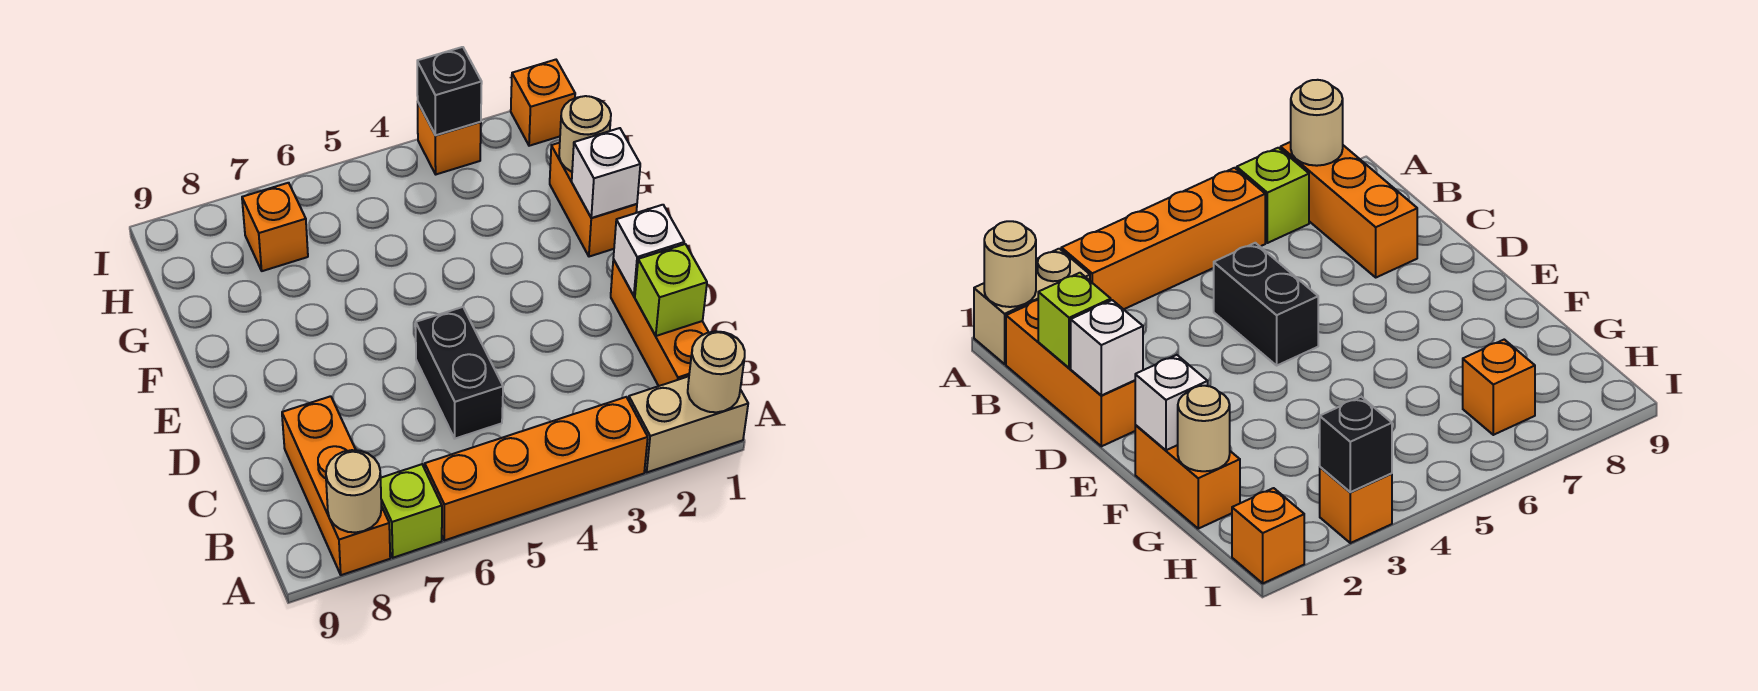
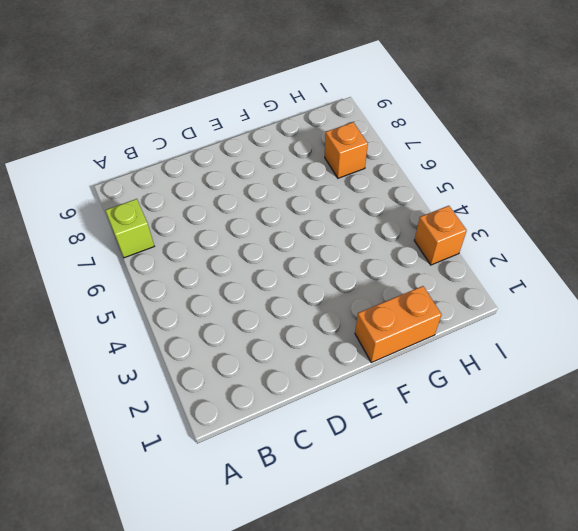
none -> tan 1x2 brick [629,376,748,472]
none -> orange 1x4 brick [425,397,648,540]
none -> orange 1x3 brick [282,396,390,575]

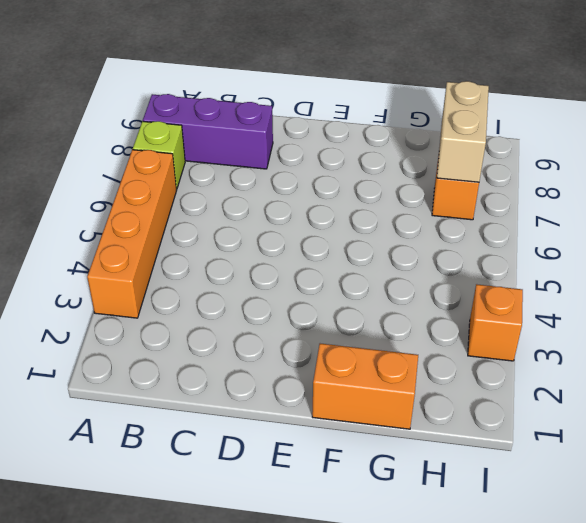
purple 1x3 brick [143,94,273,169] -> orange 1x3 brick [282,396,390,575]
tan 1x2 brick [437,81,489,182] -> tan 1x2 brick moved to [629,376,748,472]
none -> orange 1x3 brick [611,259,709,386]
none -> black 1x2 brick [416,307,503,439]
none -> orange 1x1 brick [511,60,575,146]

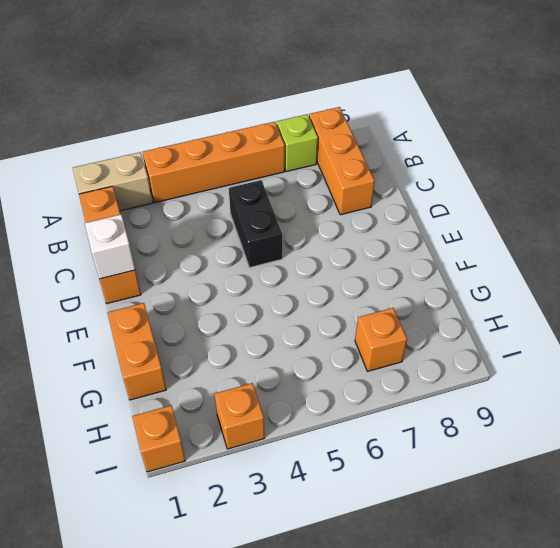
none -> tan 1x1 round brick [688,331,745,412]
none -> tan 1x1 round brick [326,450,381,532]
none -> lime 1x1 brick [635,244,707,336]

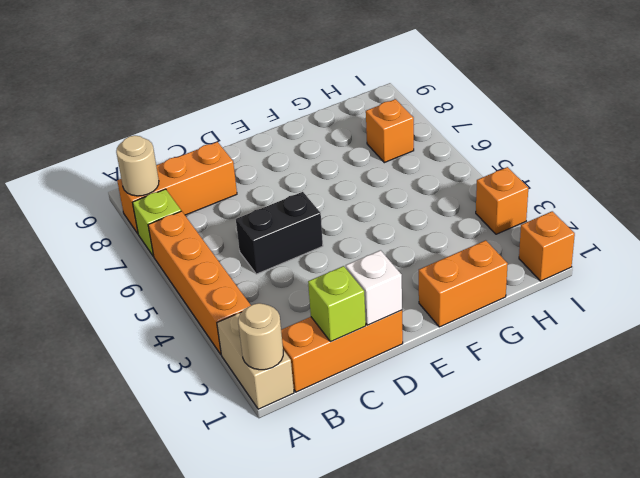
none -> white 1x1 brick [572,128,640,218]
none -> tan 1x1 round brick [559,96,611,172]
none -> black 1x1 brick [417,47,482,135]

